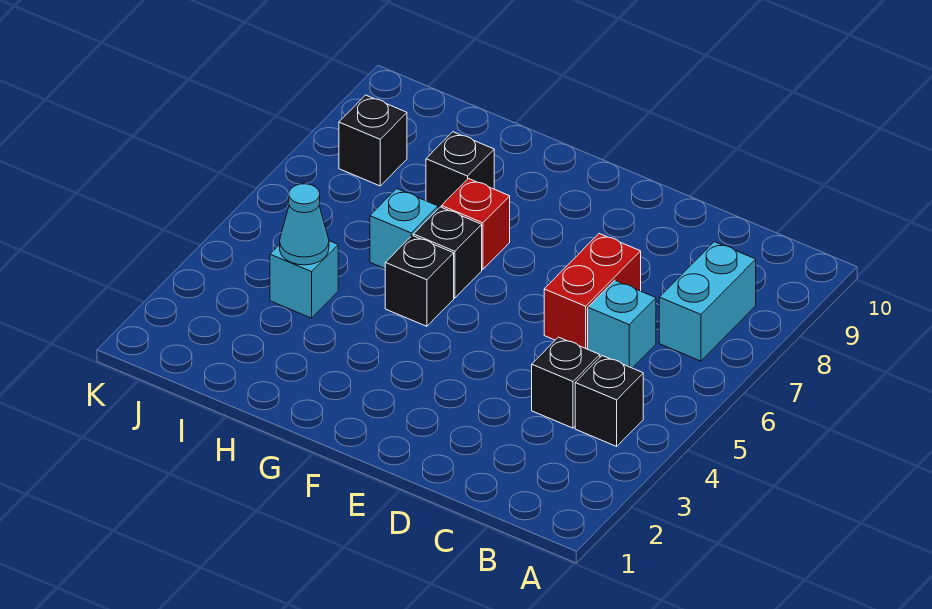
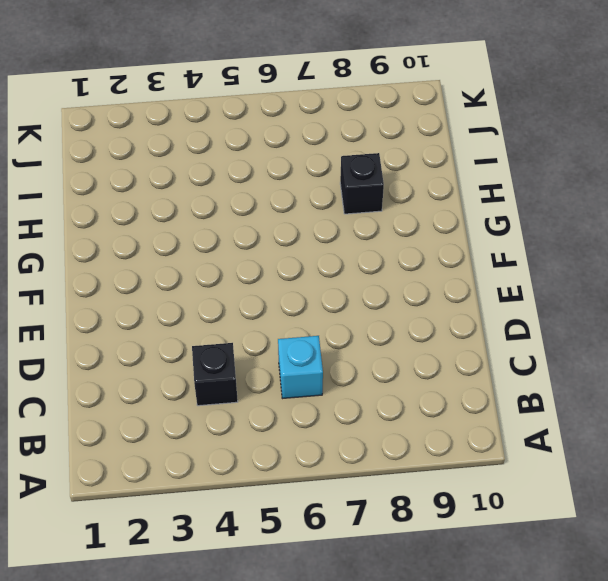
none -> black 1x1 brick [575,356,643,446]
none -> cyan 1x2 brick [659,242,756,361]
none -> red 1x2 brick [544,234,641,349]

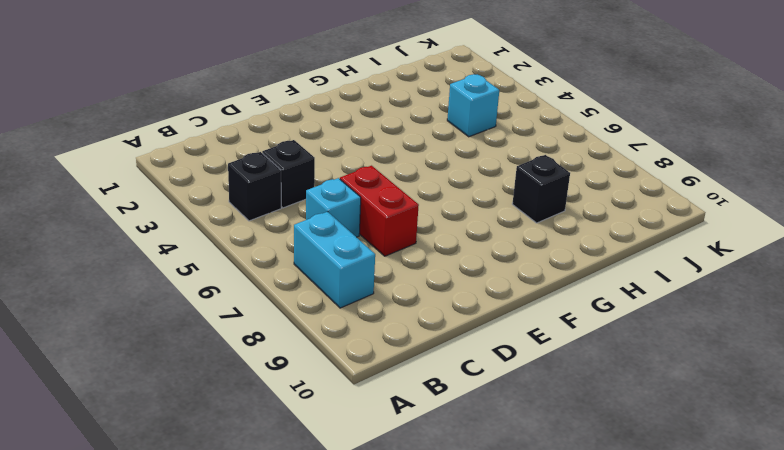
none -> black 1x1 brick [385,236,454,326]
none -> black 1x1 brick [413,207,482,298]
none -> red 1x1 brick [442,179,510,269]

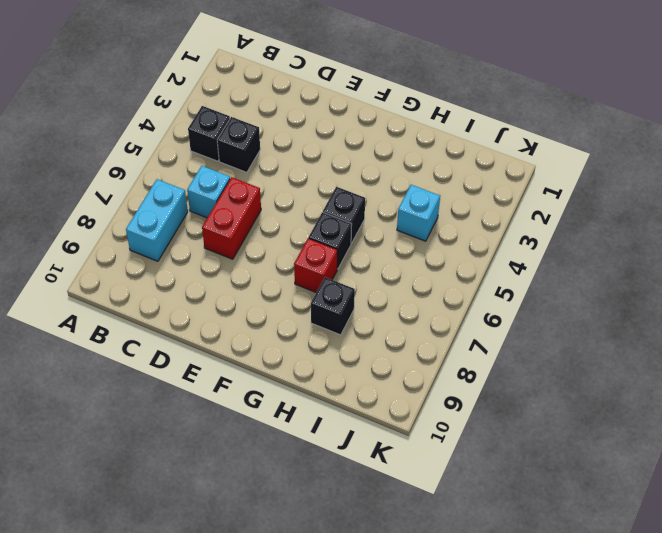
none -> cyan 1x1 brick [370,189,438,268]
none -> black 1x1 brick [339,95,407,186]
none -> cyan 1x1 cone [280,184,329,265]

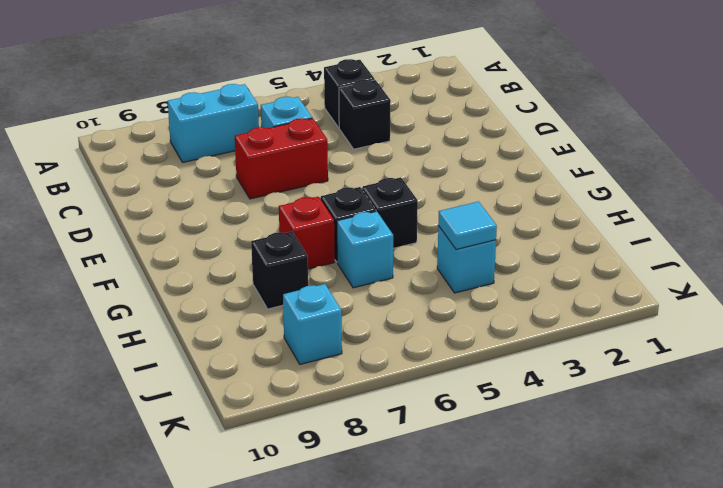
cyan 1x1 tile [438,202,497,250] -> cyan 1x1 cone [280,184,329,265]
cyan 1x1 brick [283,284,342,364] -> black 1x1 brick [339,95,407,186]

